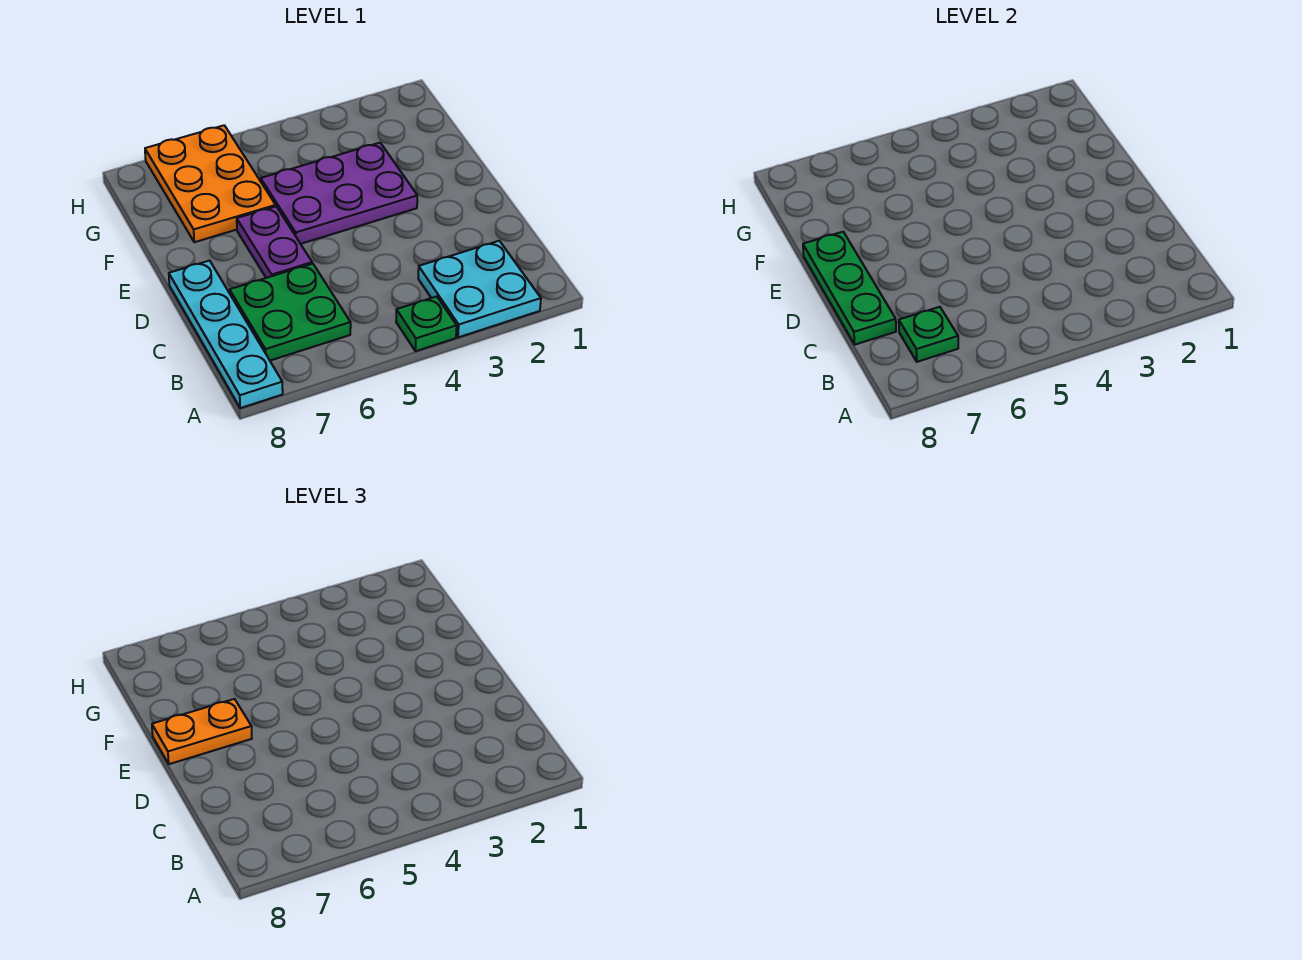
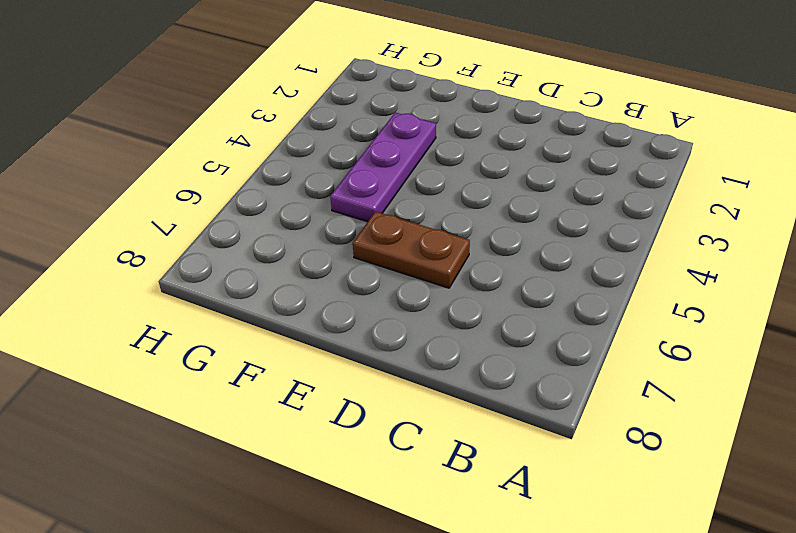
brown 1x2 plate [353,211,470,288] -> purple 1x2 plate [237,207,312,278]
purple 1x3 plate [330,113,436,222] -> purple 2x3 plate [261,143,417,244]
none -> cyan 2x2 plate [418,241,541,337]
none -> green 1x1 plate [396,296,457,351]

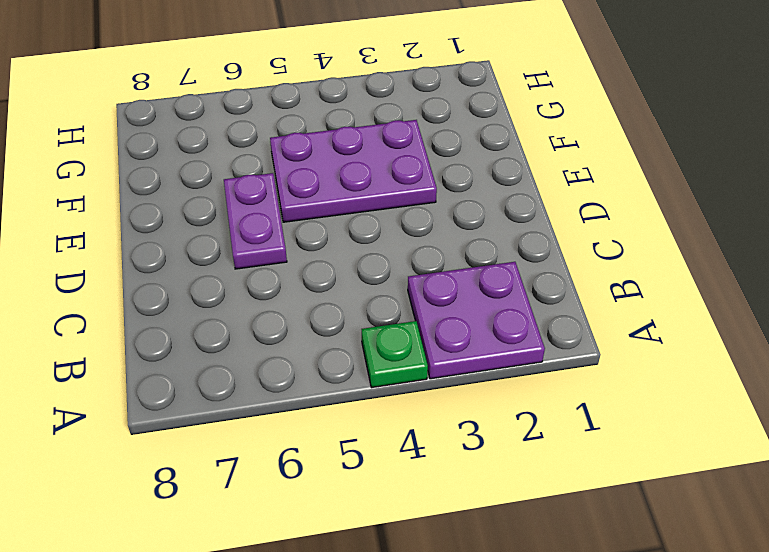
purple 2x2 plate [408,262,545,379] -> cyan 2x2 plate [418,241,541,337]
none -> cyan 1x4 plate [169,261,283,408]
none -> green 2x2 plate [230,264,351,361]

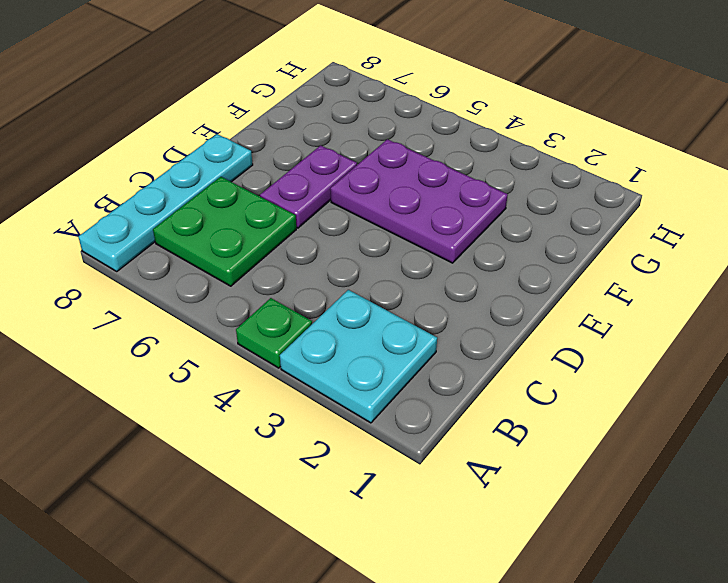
none -> orange 2x3 plate [145,125,276,242]
none -> green 1x1 plate [899,307,958,362]

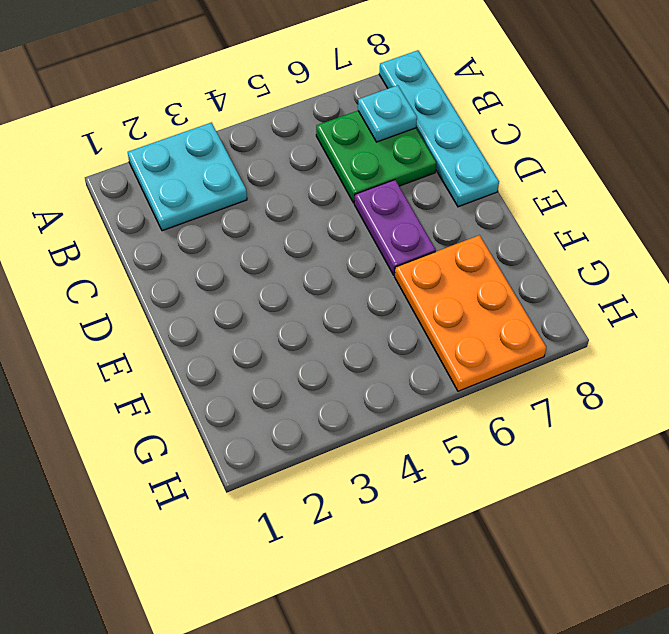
cyan 1x1 plate [358,85,417,142] -> green 1x1 plate [899,307,958,362]
none -> green 1x1 plate [396,296,457,351]
none -> purple 2x3 plate [261,143,417,244]

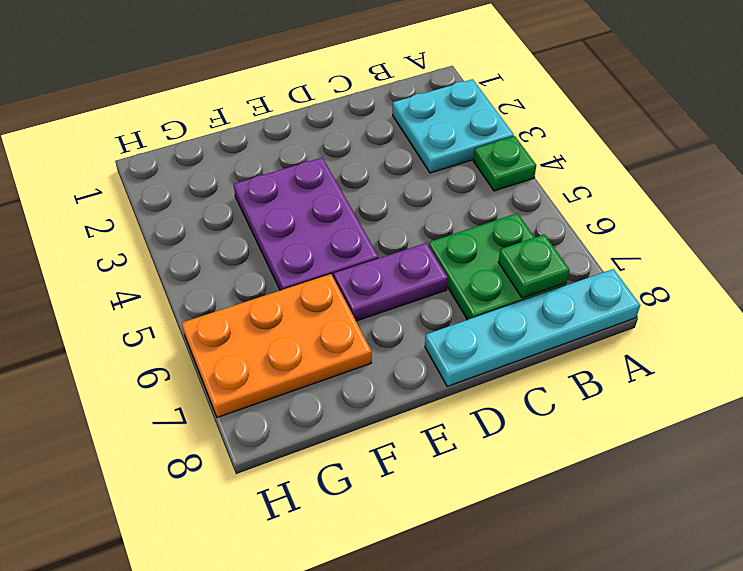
none -> green 1x3 plate [803,232,896,345]
none -> orange 1x2 plate [152,699,252,764]

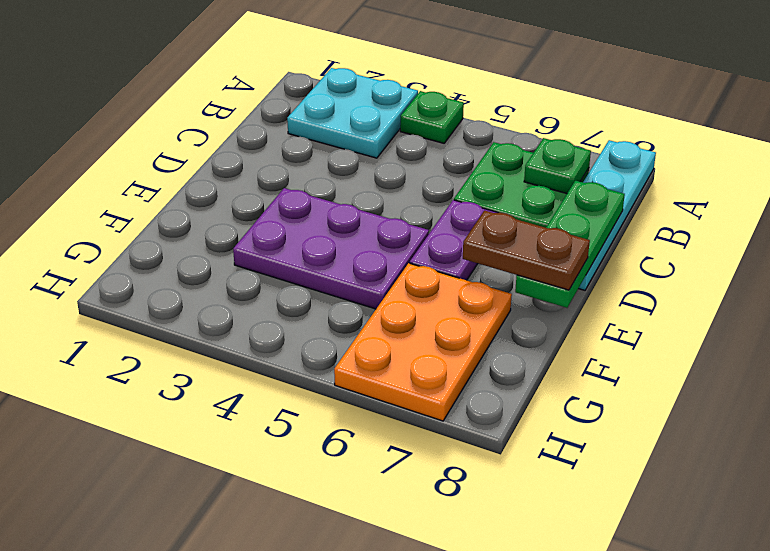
brown 1x2 plate [463,211,590,290] -> orange 1x2 plate [152,699,252,764]

